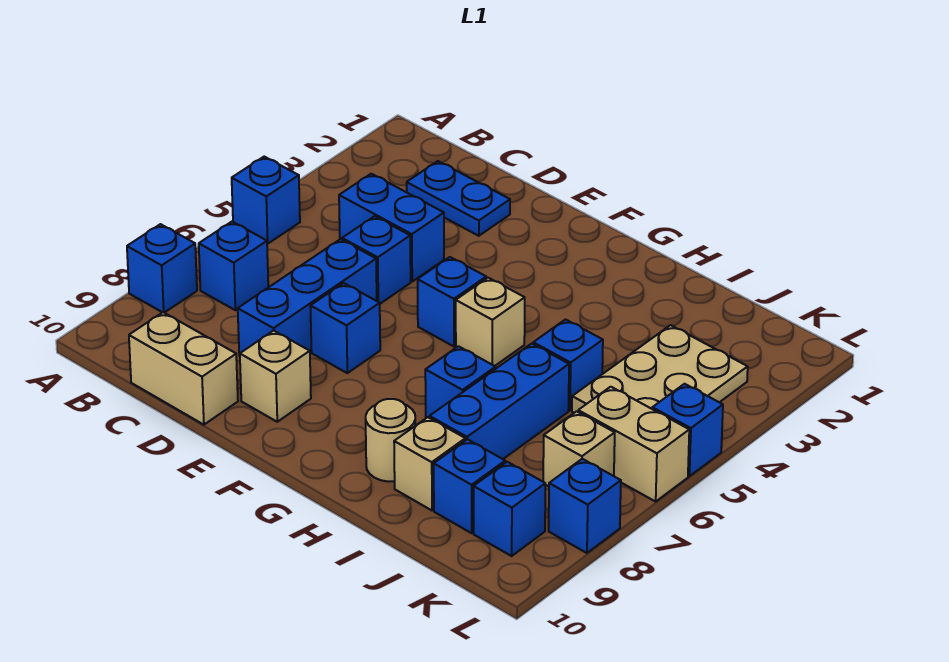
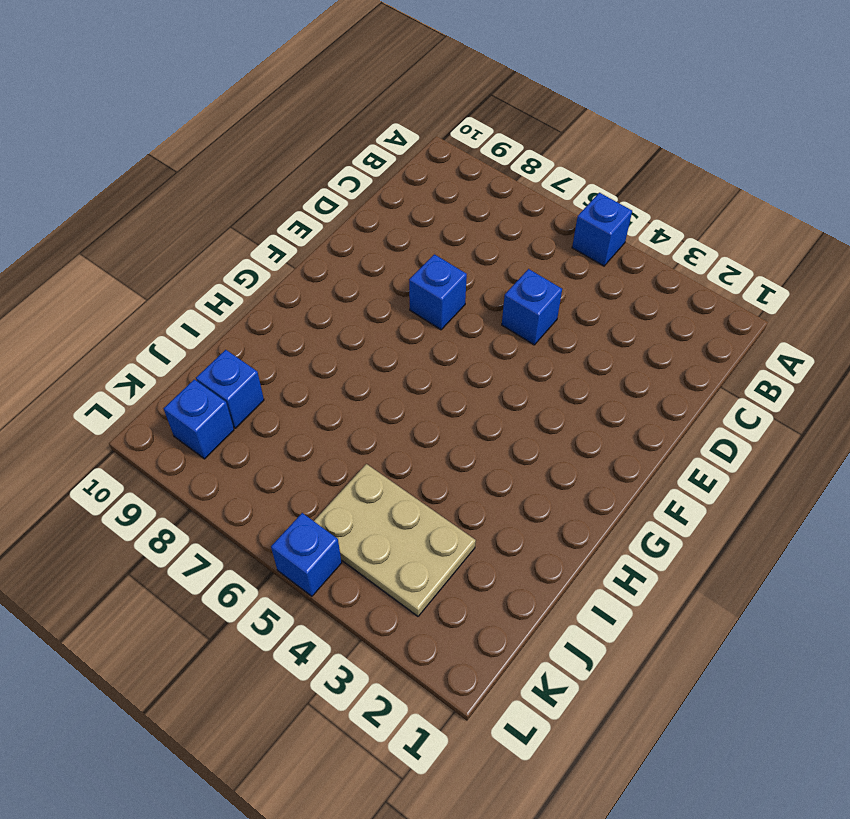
none -> blue 1x1 brick [127,224,197,313]
none -> blue 1x1 brick [199,222,268,310]
none -> blue 1x2 plate [407,161,510,236]

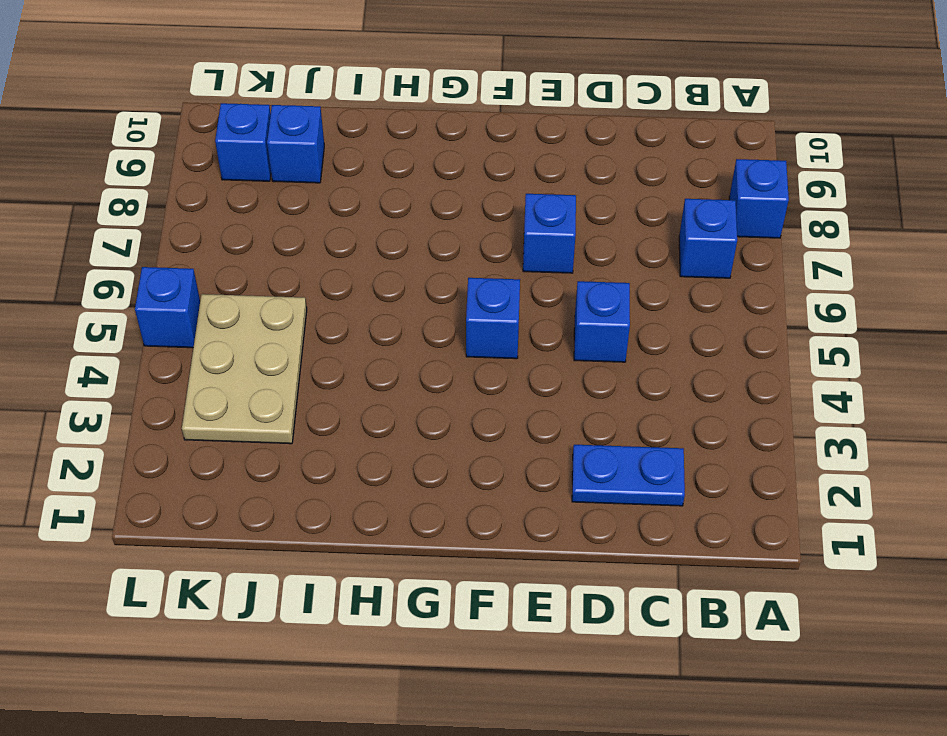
none -> blue 1x1 brick [232,157,300,244]
none -> blue 1x2 brick [339,174,444,281]
none -> tan 1x2 brick [129,312,238,425]

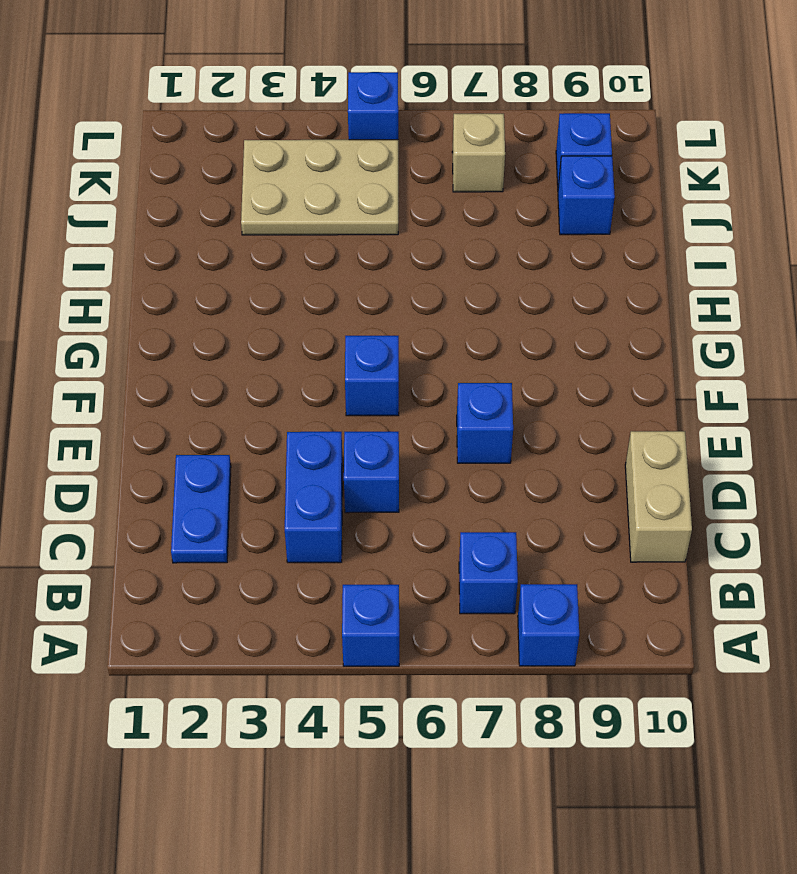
none -> blue 1x3 brick [238,239,377,356]
none -> tan 1x1 brick [240,331,311,422]
none -> tan 1x1 brick [456,278,525,366]

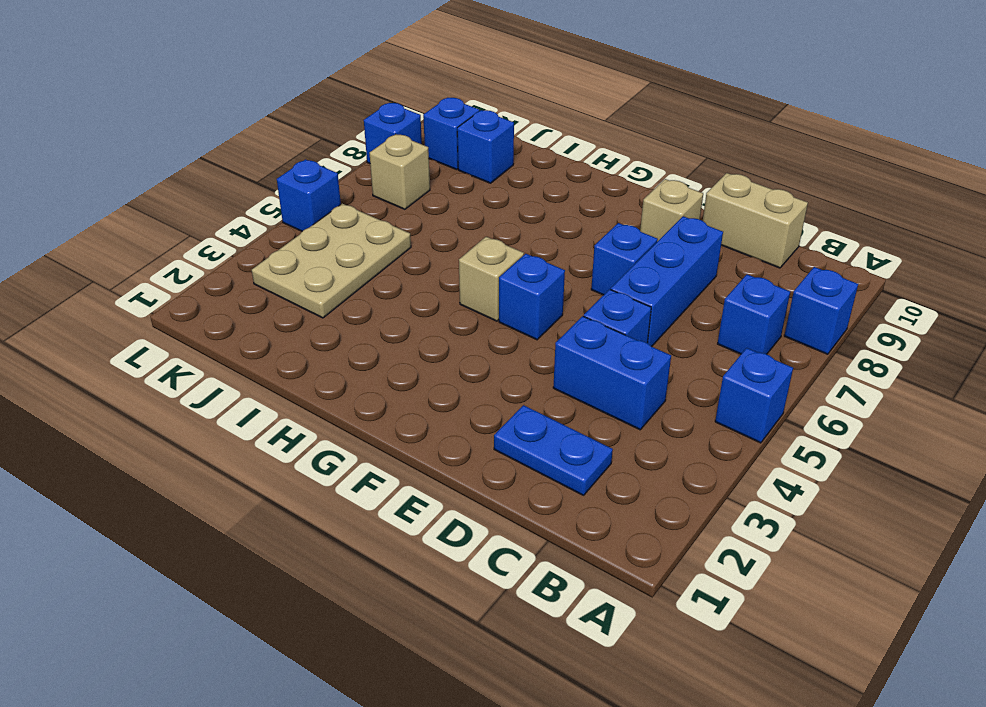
none -> blue 1x1 brick [425,346,496,418]
none -> tan 1x1 round brick [366,399,416,482]
none -> blue 1x1 brick [533,319,603,410]

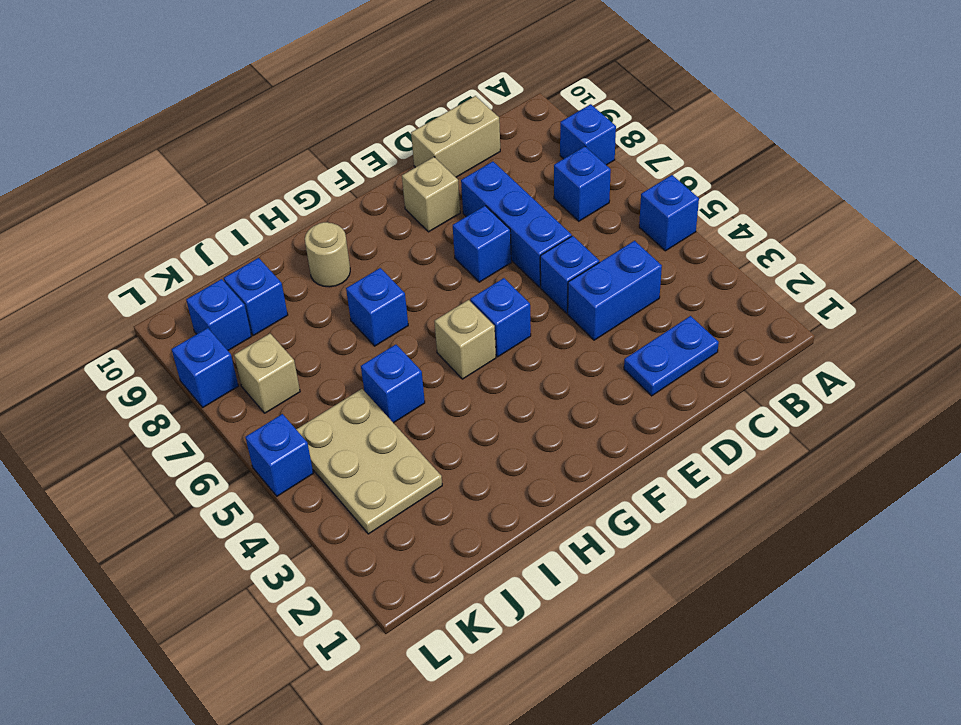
none -> blue 1x3 brick [430,344,569,459]
none -> tan 1x1 brick [394,417,465,510]
none -> tan 1x2 brick [578,387,689,502]

